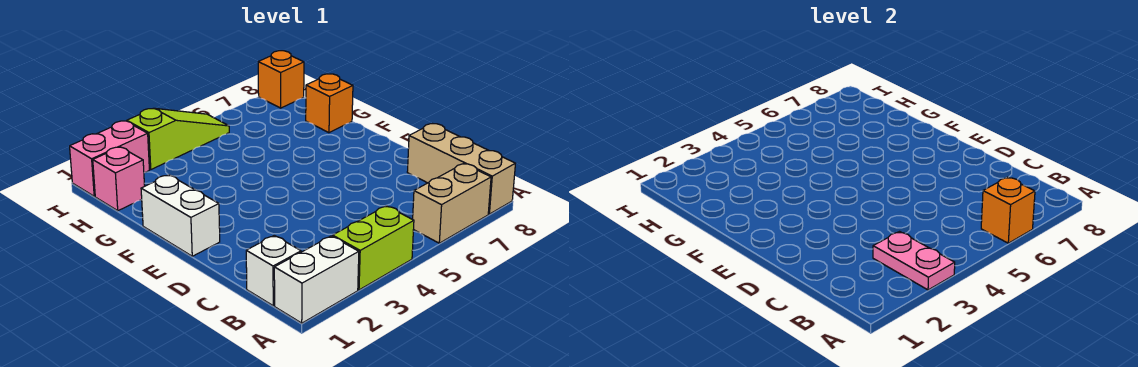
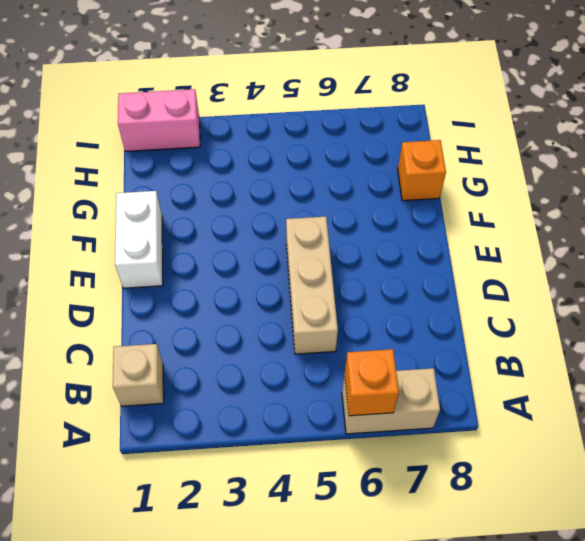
tan 1x1 brick [113,344,164,406] -> white 1x1 brick [246,235,301,306]
tan 1x3 brick [286,217,338,354] -> tan 1x3 brick moved to [407,124,515,214]
none -> white 1x2 brick [274,236,359,323]
none -> lime 1x2 brick [333,206,414,290]
none -> pink 1x1 brick [93,147,145,211]

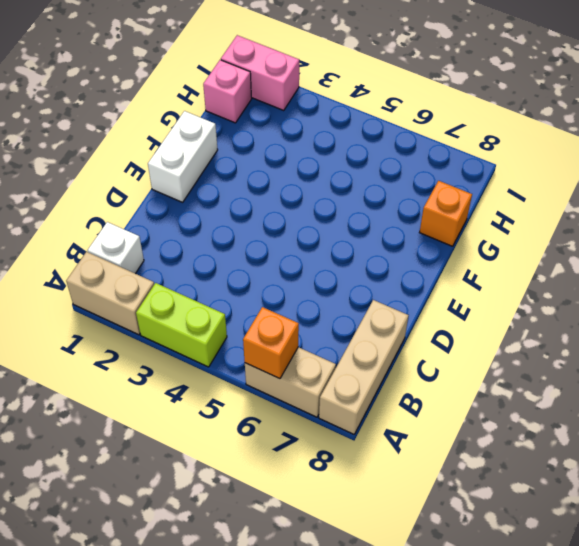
tan 1x2 brick [66,252,154,335] -> white 1x2 brick [274,236,359,323]
none -> lime 1x3 slope [127,108,229,169]
none -> orange 1x1 brick [258,51,304,108]
none -> pink 1x2 plate [873,232,955,290]

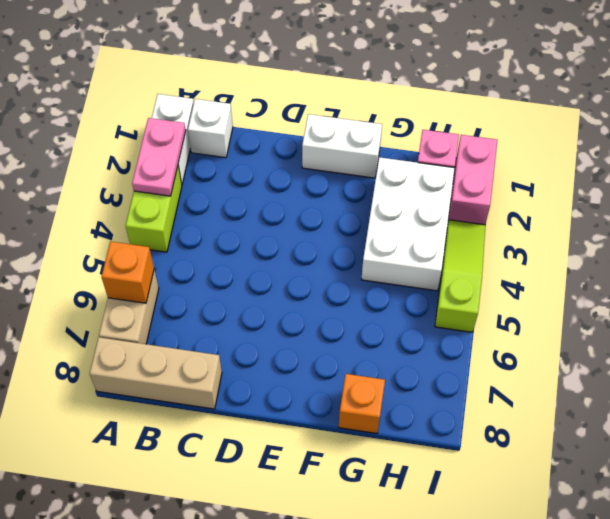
pink 1x2 plate [132,118,186,196] -> pink 1x2 plate turned to [873,232,955,290]
white 2x3 brick [361,157,455,291] -> none
lime 1x3 slope [435,220,485,332] -> lime 1x3 slope turned to [127,108,229,169]
none -> orange 1x1 brick [258,51,304,108]

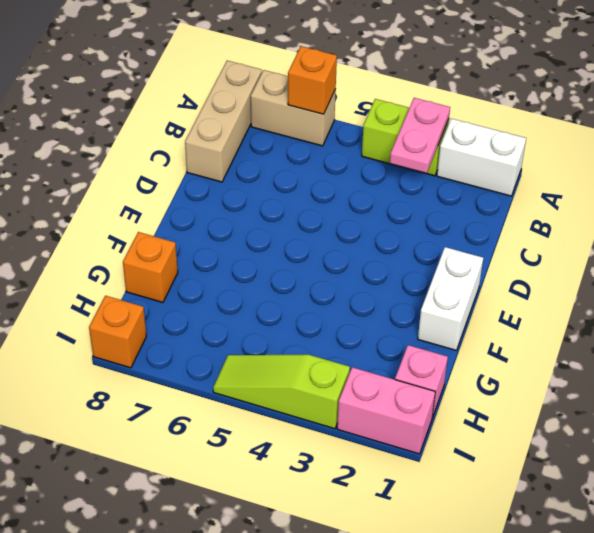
none -> white 1x1 brick [246,235,301,306]

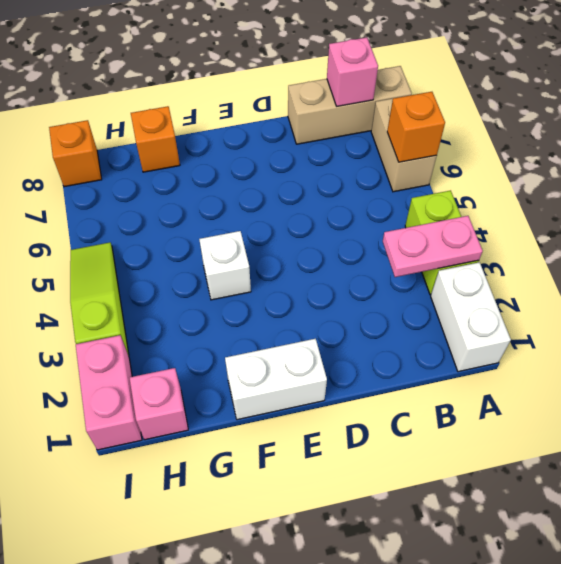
pink 1x1 brick [327,37,378,106] -> none
white 1x1 brick [199,231,251,300] -> white 1x1 brick moved to [246,235,301,306]

